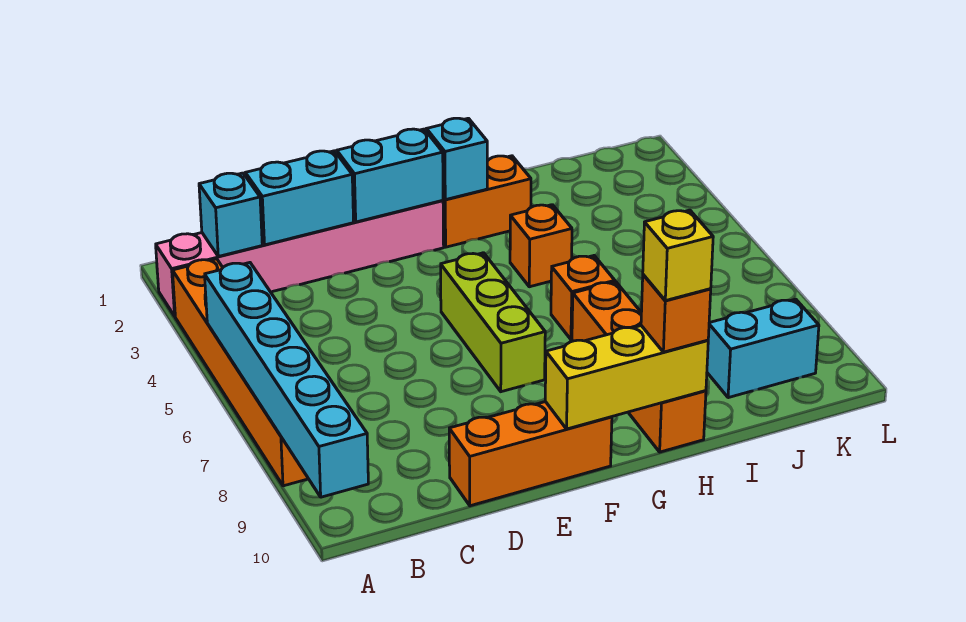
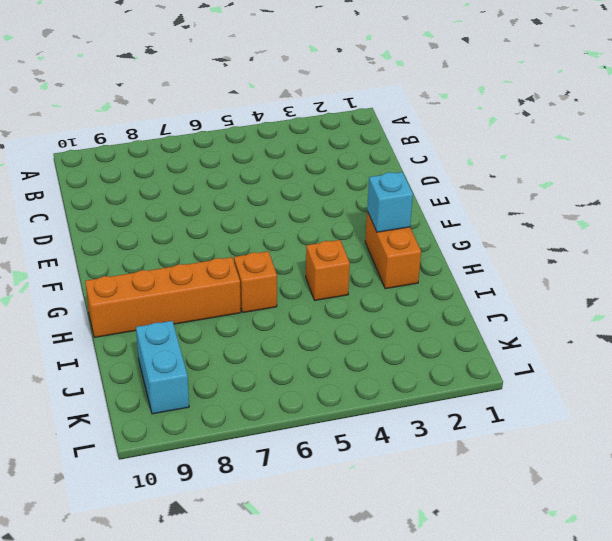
none -> pink 1x6 brick [156,200,444,316]
none -> orange 1x6 brick [173,259,308,486]
none -> orange 1x3 brick [449,402,612,506]

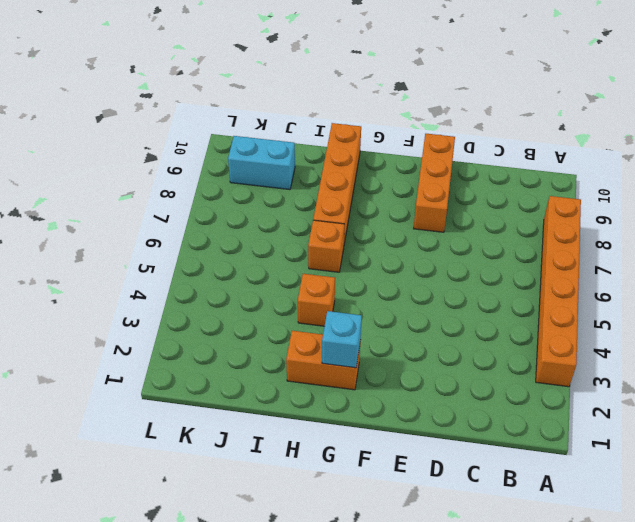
orange 1x3 brick [414,134,455,232] -> orange 1x3 brick turned to [449,402,612,506]
none -> pink 1x6 brick [156,200,444,316]
none -> lime 1x3 brick [441,253,545,392]
none -> cyan 1x6 brick [205,263,368,497]

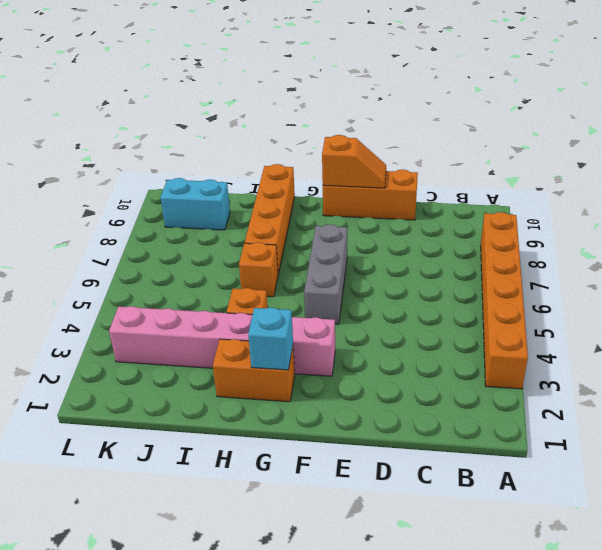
orange 1x2 slope [322,135,386,188] -> yellow 1x3 brick [545,326,708,429]
pink 1x6 brick [109,306,335,376] -> pink 1x6 brick moved to [156,200,444,316]
grey 1x3 brick [304,225,347,324] -> lime 1x3 brick [441,253,545,392]
none -> cyan 1x6 brick [205,263,368,497]
none -> cyan 1x1 brick [199,173,262,256]
none -> cyan 1x2 brick [245,151,354,245]

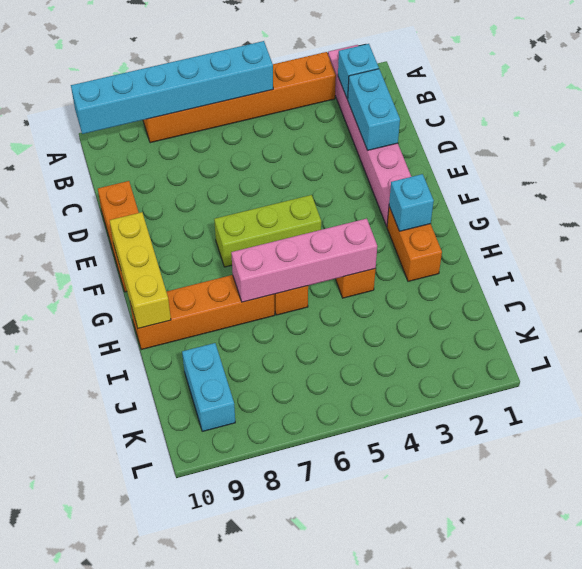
pink 1x4 brick [231,219,377,302] -> none
none -> cyan 1x2 brick [337,129,443,222]
none -> orange 1x1 brick [641,275,711,352]
none -> yellow 1x1 brick [643,210,713,301]

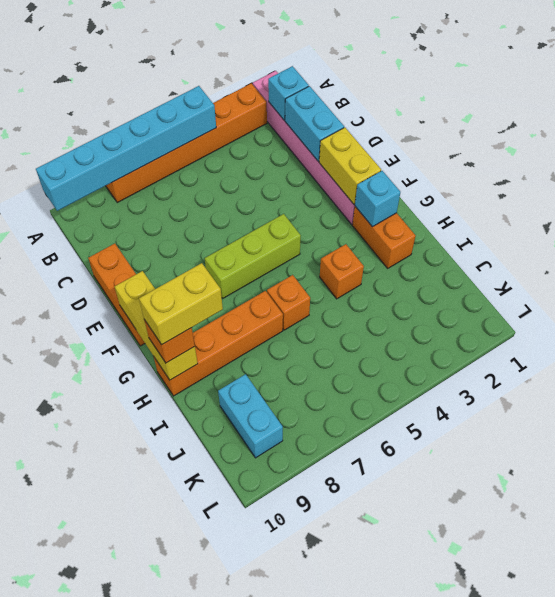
yellow 1x2 brick [319,128,381,204] -> cyan 1x2 brick [337,129,443,222]
yellow 1x2 brick [139,263,223,345] -> yellow 1x1 brick [643,210,713,301]

